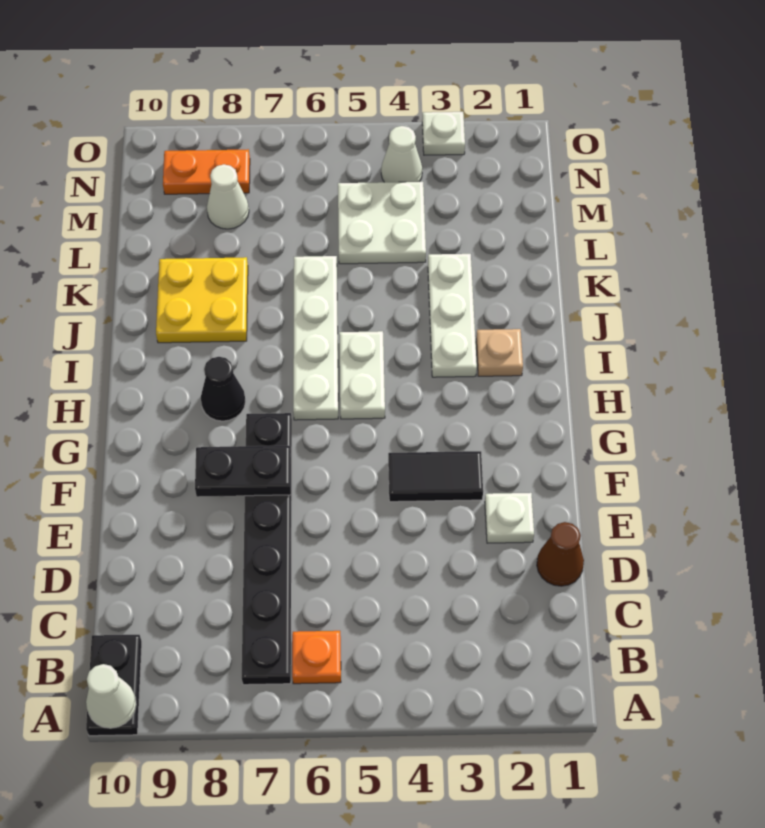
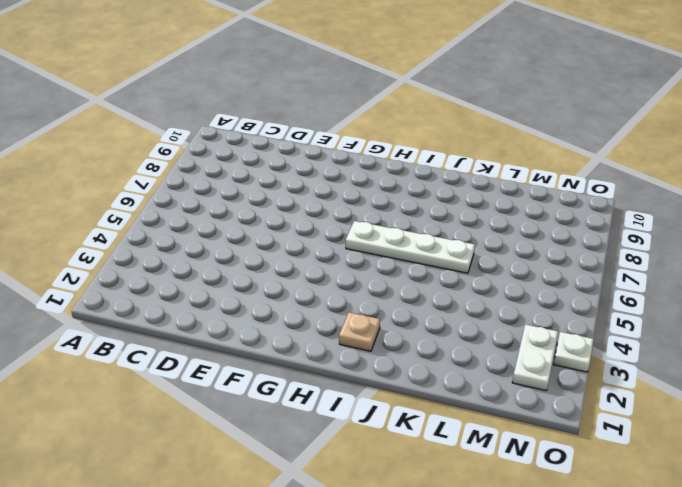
white 1x2 plate [512,324,558,391] -> white 1x2 plate turned to [339,331,385,419]
none -> black 1x2 plate [86,635,142,736]
none -> orange 1x1 plate [292,631,341,684]
none -> black 1x6 plate [242,413,292,685]

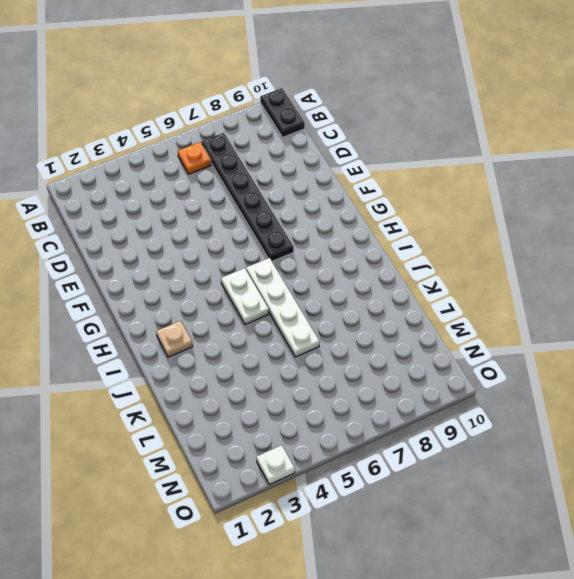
none -> brown 1x1 cone [537,522,584,586]
none -> white 1x1 plate [485,493,534,543]
none -> black 1x2 tile [388,451,483,502]

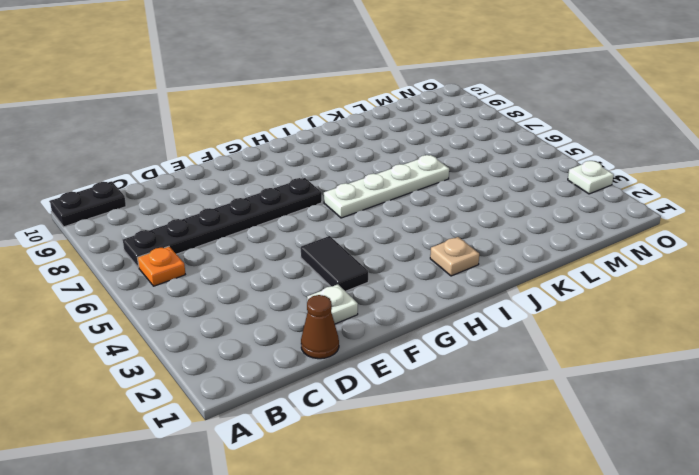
none -> white 1x2 plate [339,331,385,419]
none -> black 1x1 cone [201,357,246,421]
none -> white 1x3 plate [428,254,477,377]

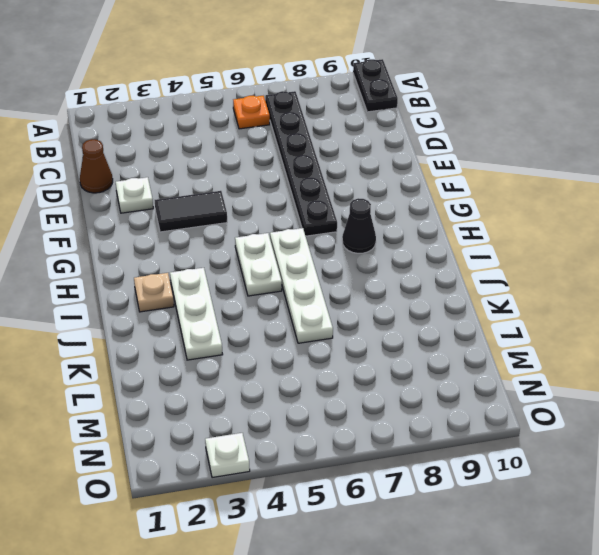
none -> yellow 2x2 plate [156,257,248,343]
none -> white 2x2 plate [338,182,426,264]
none -> white 1x1 cone [207,164,249,229]

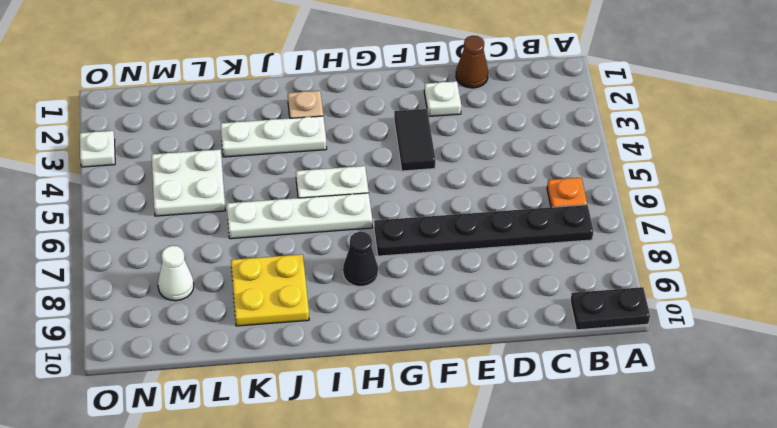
none -> white 1x1 cone [381,126,422,182]
none -> orange 1x2 plate [163,149,250,194]
none -> white 1x1 cone [86,664,136,728]

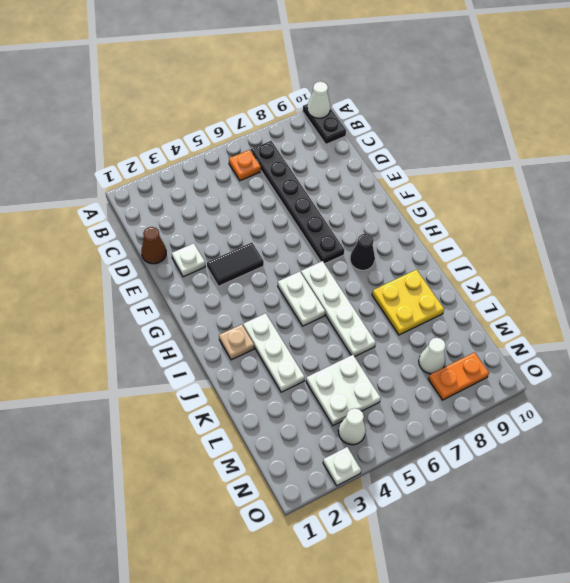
none -> black 1x2 plate [195,446,291,497]

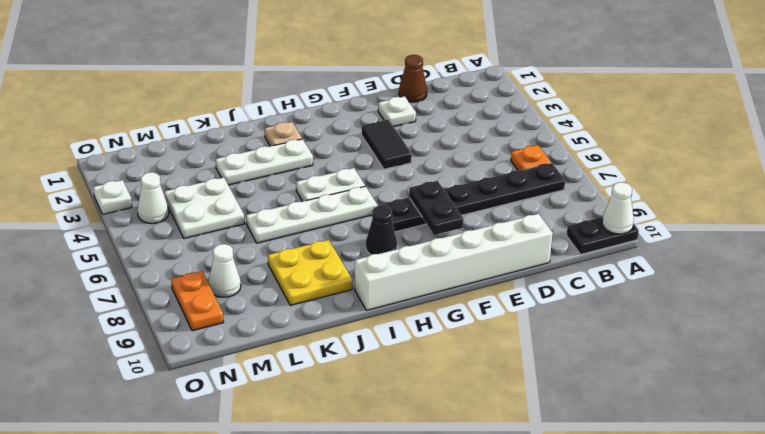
white 1x6 brick [355,214,553,310] -> none

